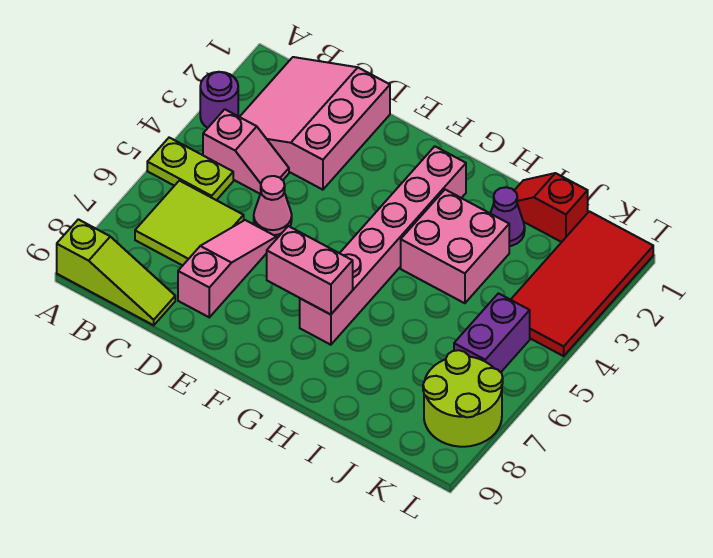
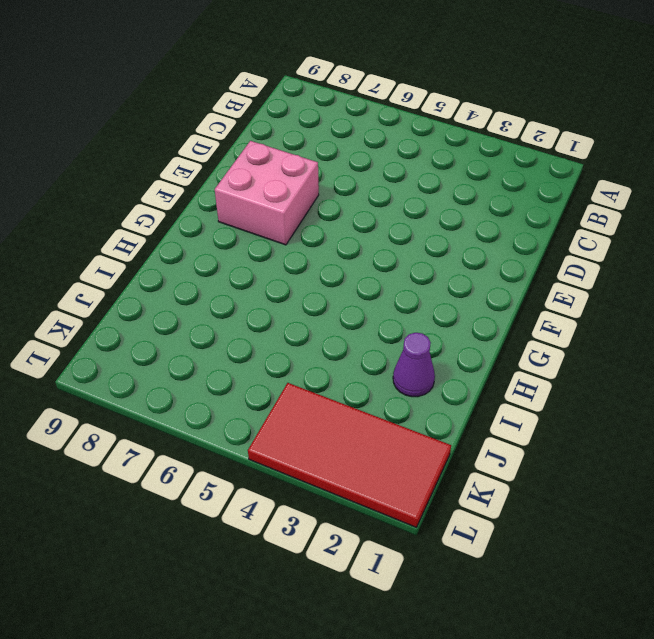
pink 2x2 brick [215,141,319,245] -> pink 2x2 brick moved to [401,190,509,303]
none -> purple 1x1 round brick [200,72,238,128]
none -> lime 1x2 plate [147,138,233,200]
none -> lime 1x3 slope [57,219,175,325]

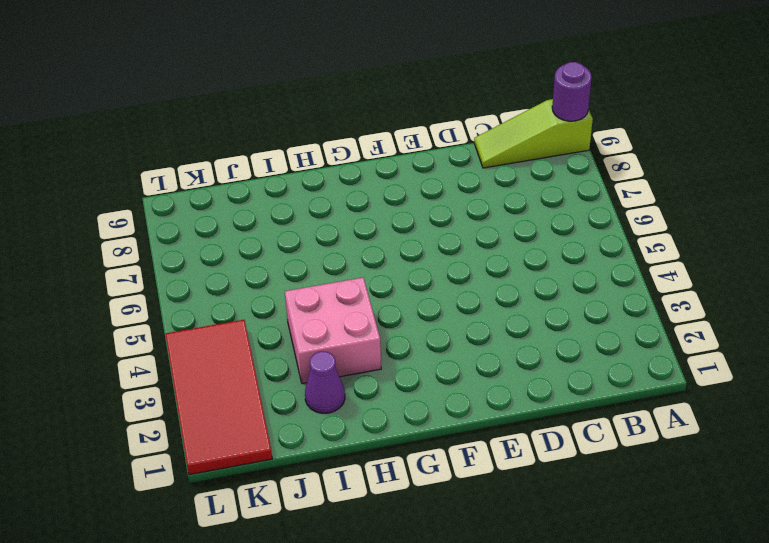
purple 1x1 round brick [552,62,592,121] -> purple 1x1 round brick moved to [200,72,238,128]
none -> lime 1x2 plate [147,138,233,200]
none -> pink 3x3 slope [240,57,390,190]
none -> pink 1x2 slope [203,109,289,194]

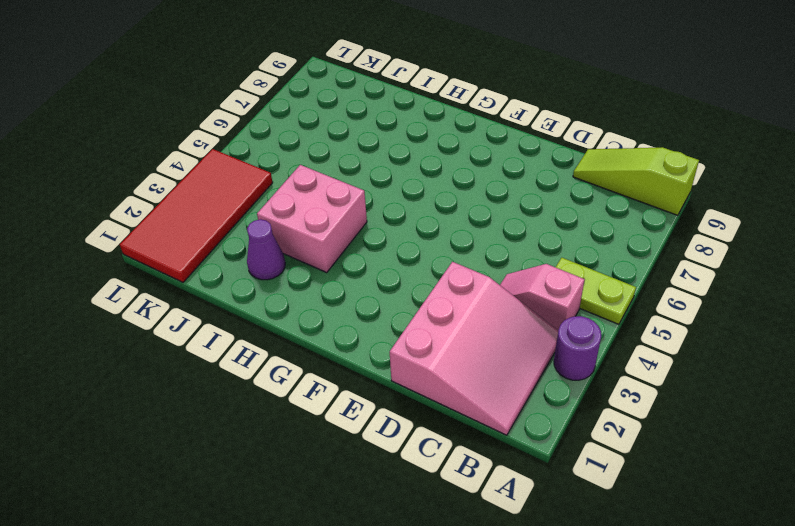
none -> lime 2x2 tile [135,181,244,266]
none -> pink 1x1 cone [254,176,292,235]
none -> pink 1x3 slope [178,220,276,317]

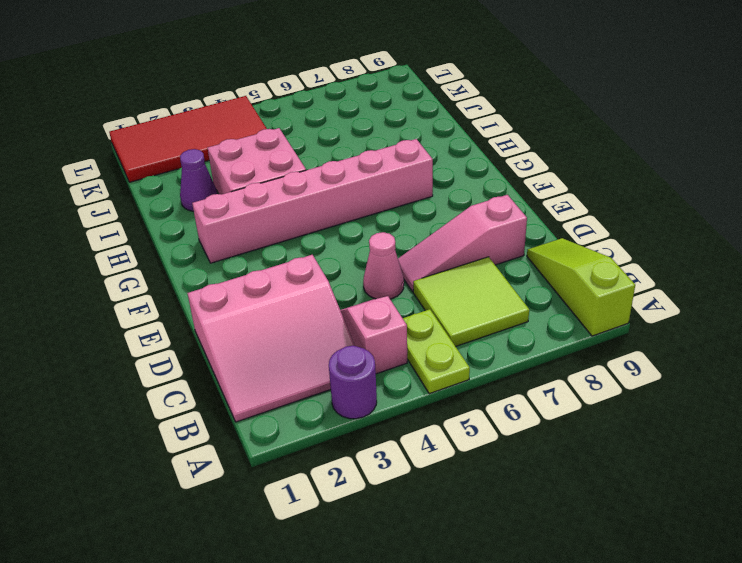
none -> red 1x2 slope [514,173,588,242]
none -> purple 1x2 brick [454,293,530,372]
none -> lime 2x2 round brick [423,350,503,447]

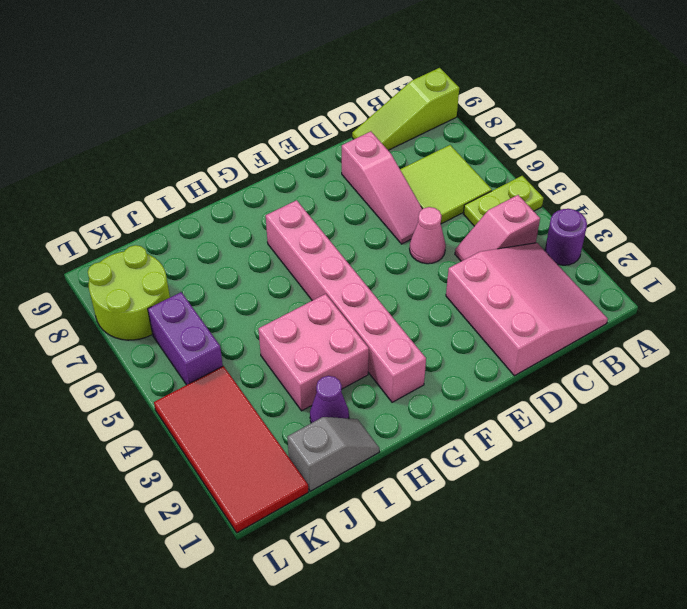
grey 1x2 slope [288,417,379,491] -> red 1x2 slope [514,173,588,242]
none -> pink 1x2 brick [267,226,353,315]

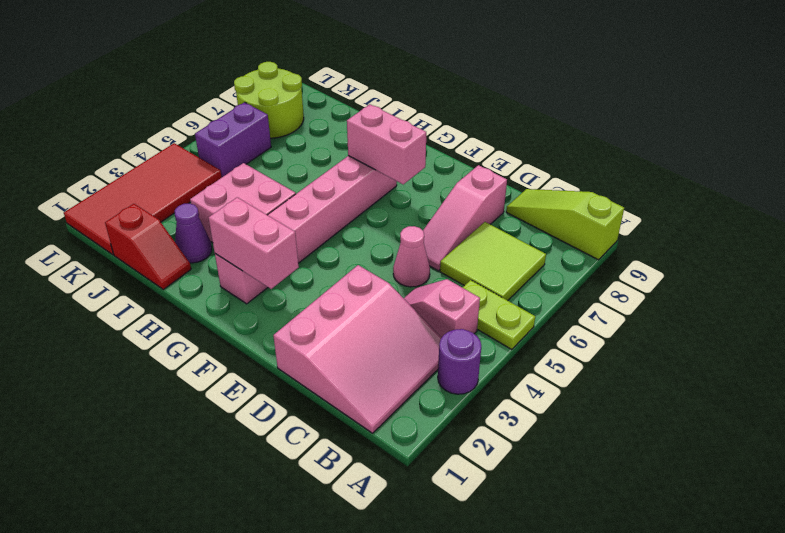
pink 1x2 brick [209,197,299,289] -> none

